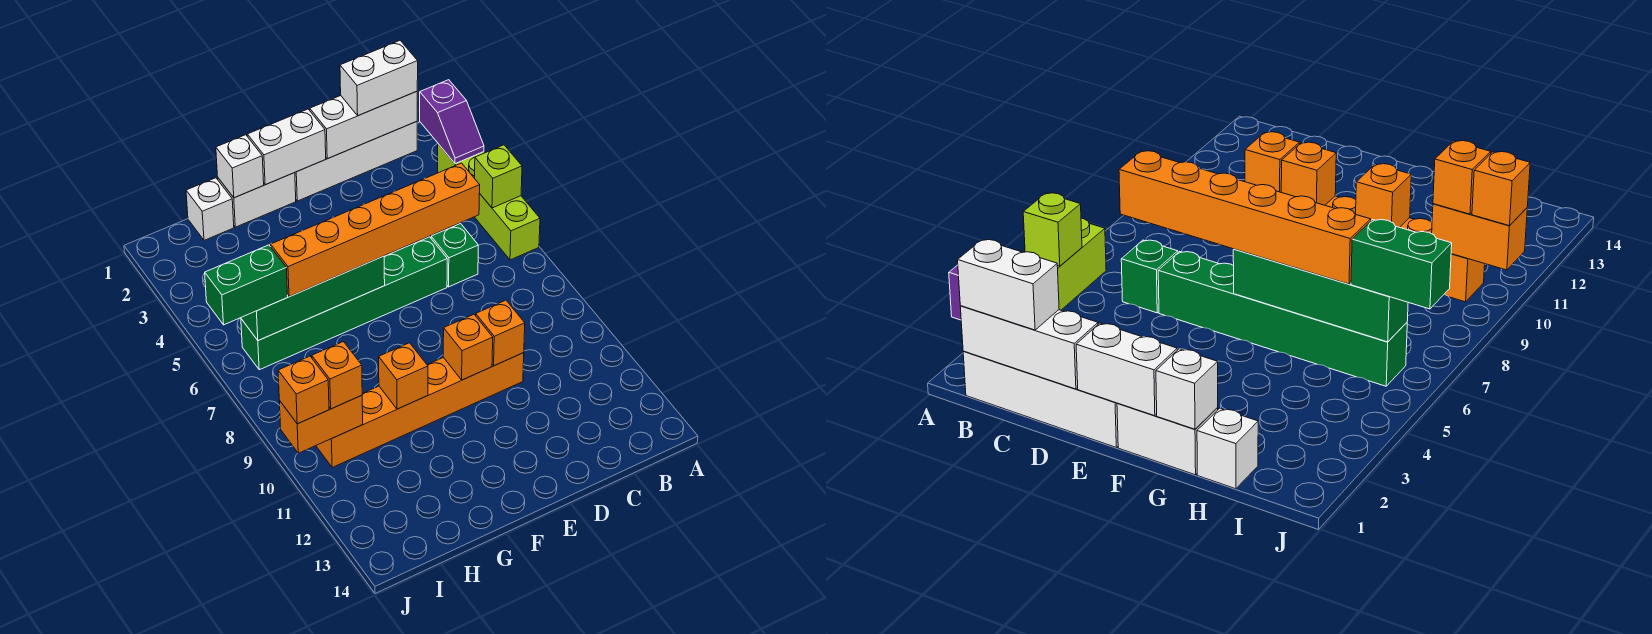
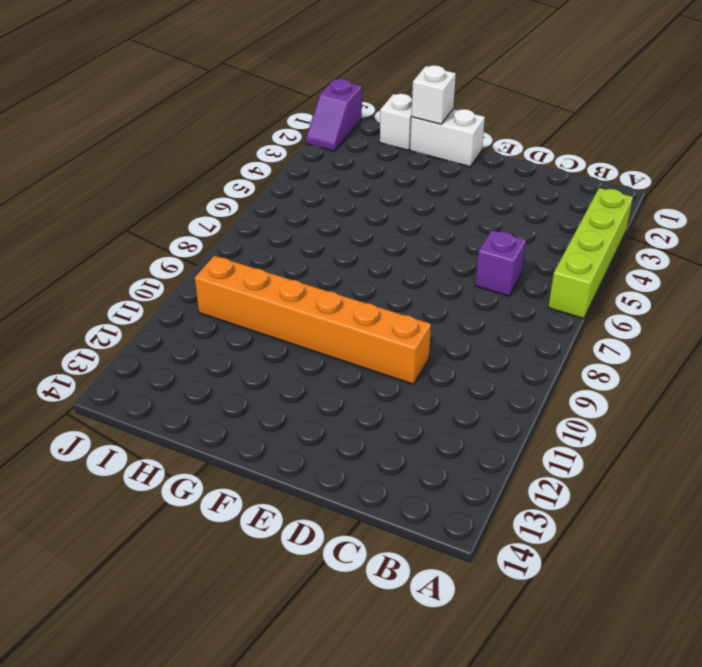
purple 1x1 brick [475,230,526,296] -> green 1x1 brick [431,224,478,287]
purple 1x2 slope [306,79,362,151] -> purple 1x2 slope moved to [420,80,484,164]
none -> white 1x4 brick [295,122,417,201]
none -> green 1x6 brick [241,237,447,370]
none -> lime 1x1 brick [475,145,522,208]

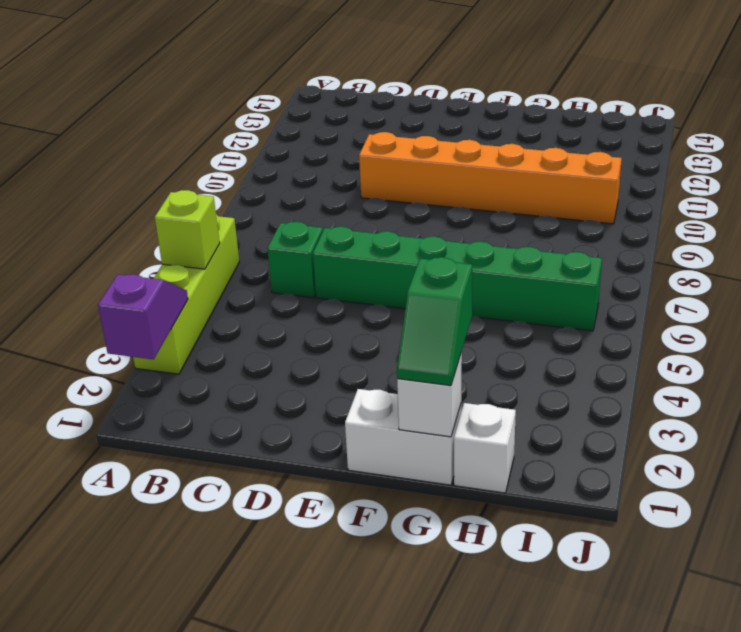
green 1x2 slope [397,257,472,386] -> none
none -> white 1x4 brick [295,122,417,201]
none -> white 1x3 brick [310,91,417,159]
none -> orange 1x1 brick [476,300,525,366]

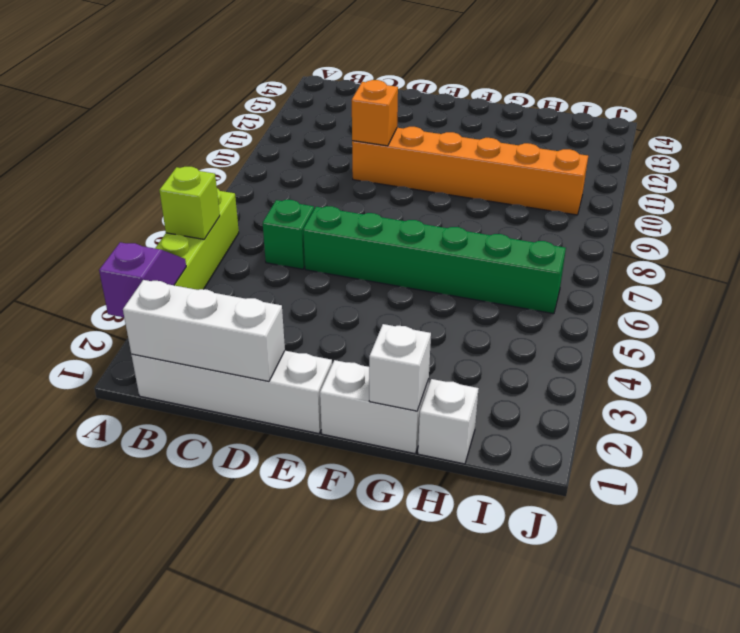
none -> white 1x2 brick [247,109,326,185]
none -> orange 1x1 brick [443,314,493,380]
none -> green 1x4 brick [241,256,385,341]

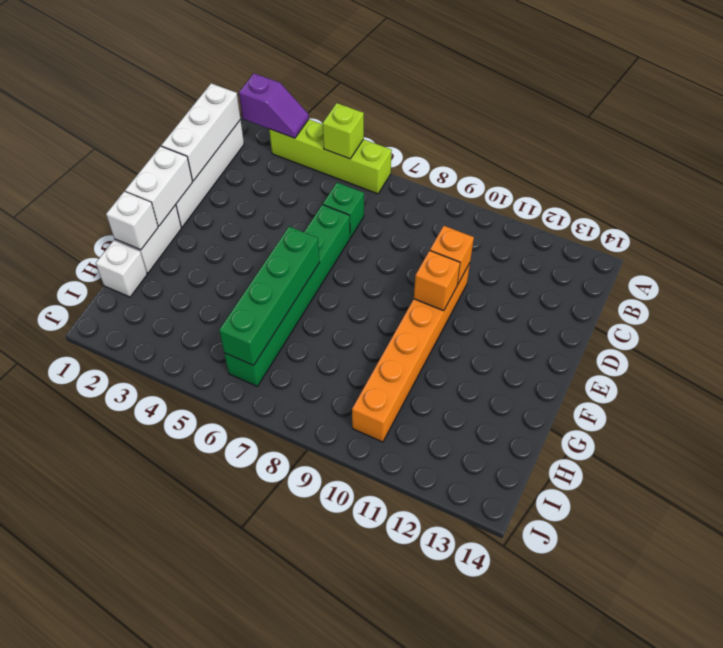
none -> orange 1x1 brick [379,343,428,409]
none -> orange 1x2 brick [279,395,363,453]
none -> white 1x2 brick [340,41,418,116]

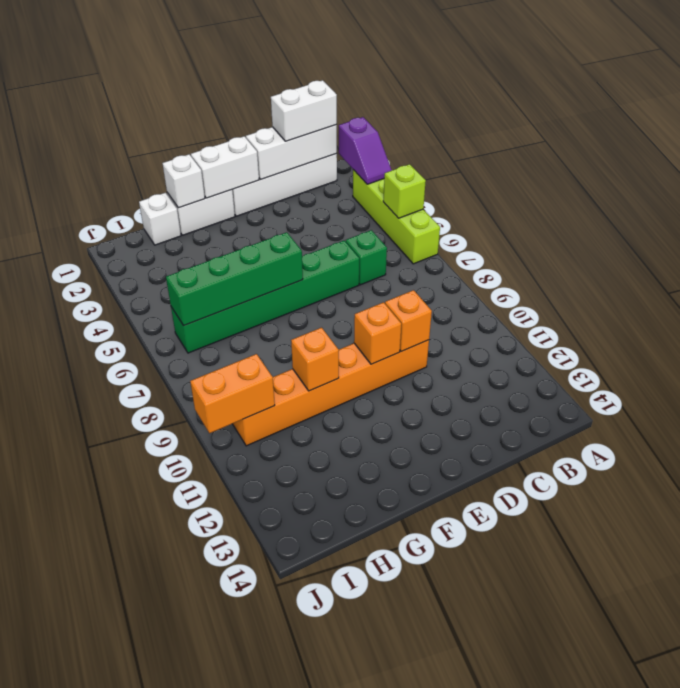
none -> orange 1x6 brick [271,163,480,297]
none -> green 1x2 brick [205,245,288,325]
none -> orange 1x1 brick [312,342,362,409]

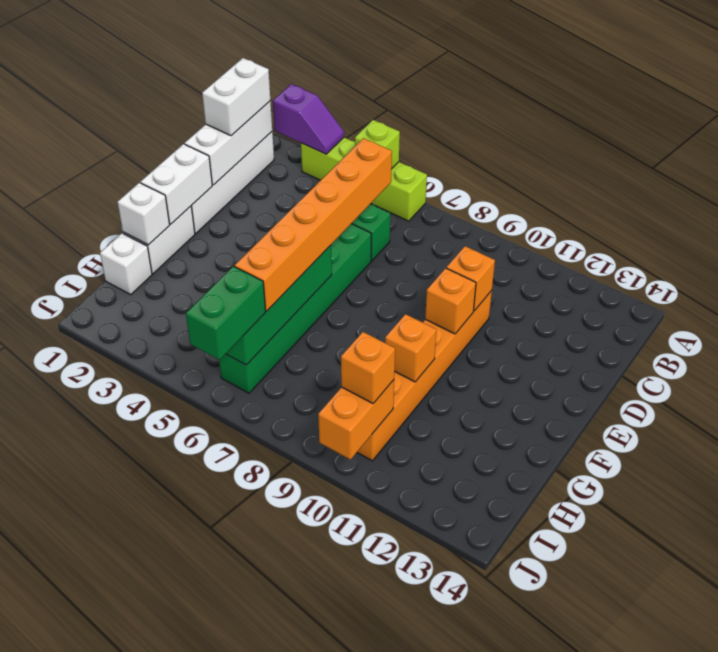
none -> orange 1x1 brick [278,356,329,424]

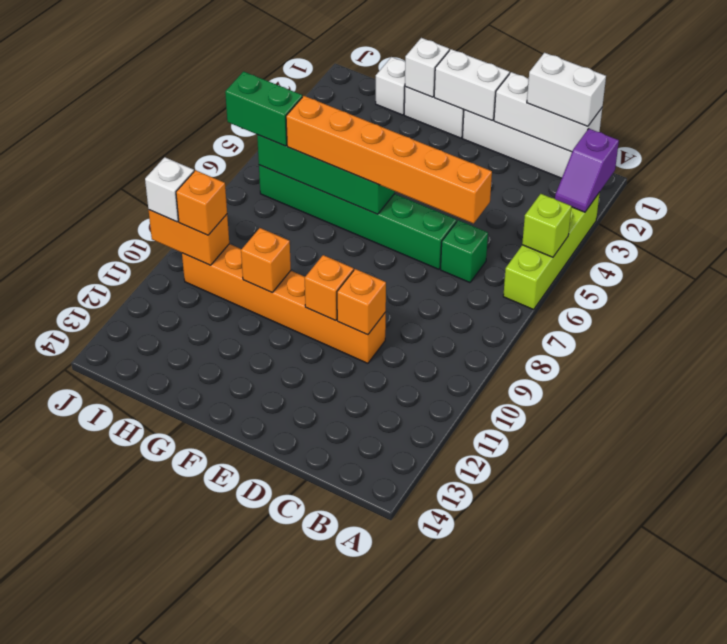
white 1x1 brick [145,157,194,222] -> orange 1x1 brick [278,356,329,424]

